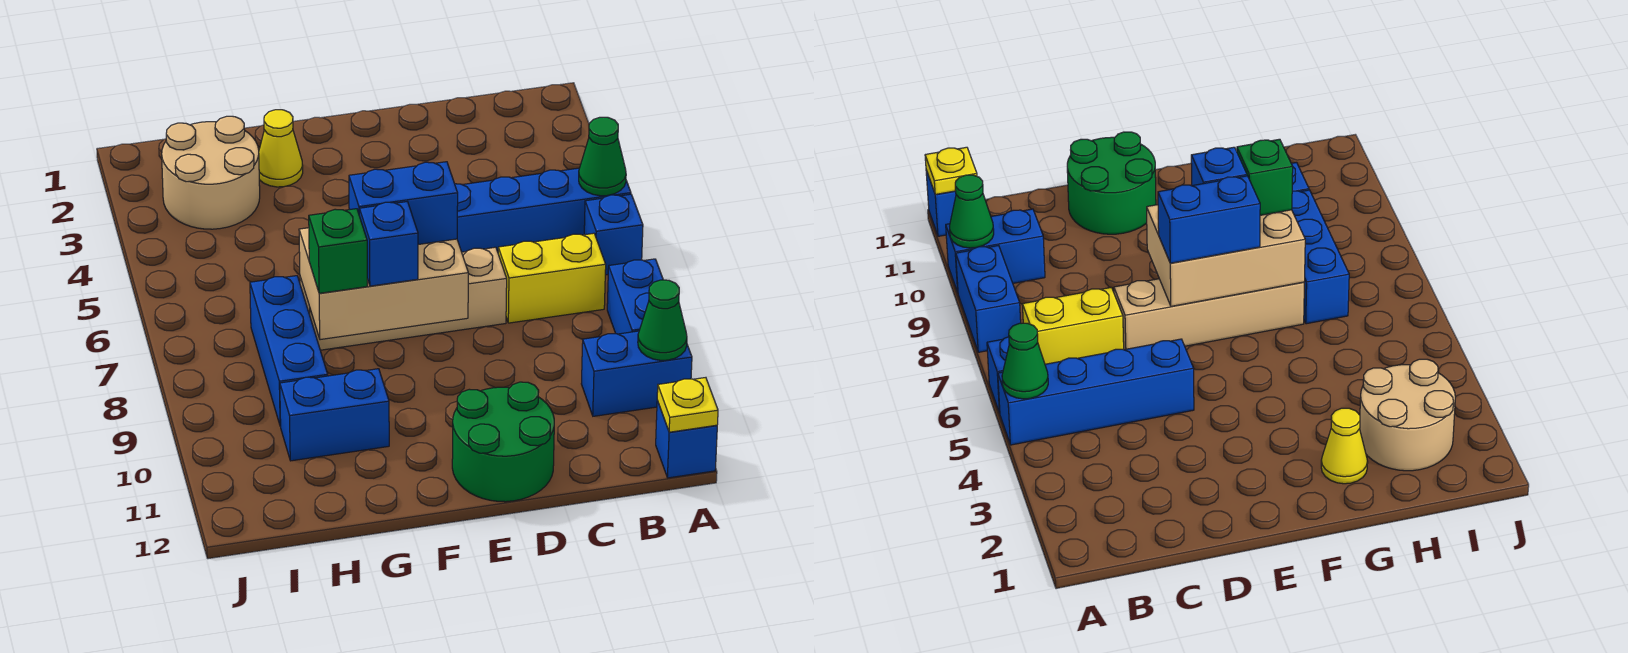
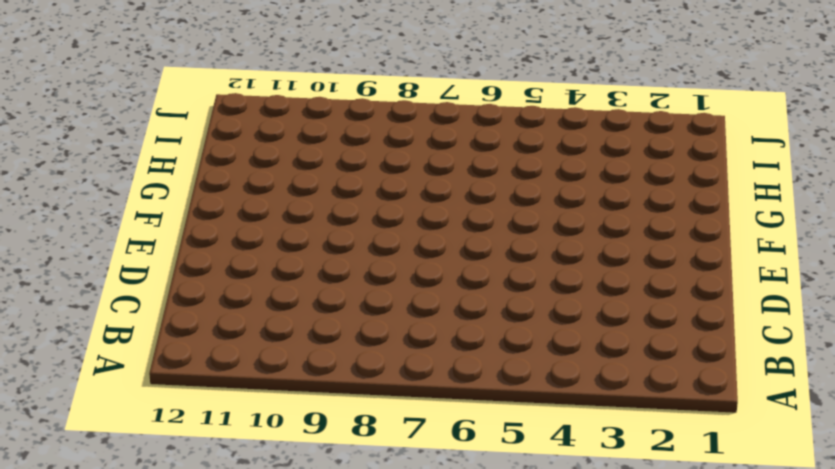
none -> blue 1x4 brick [455,168,631,252]
none -> blue 1x1 brick [584,194,643,275]
none -> blue 1x2 brick [607,259,663,334]

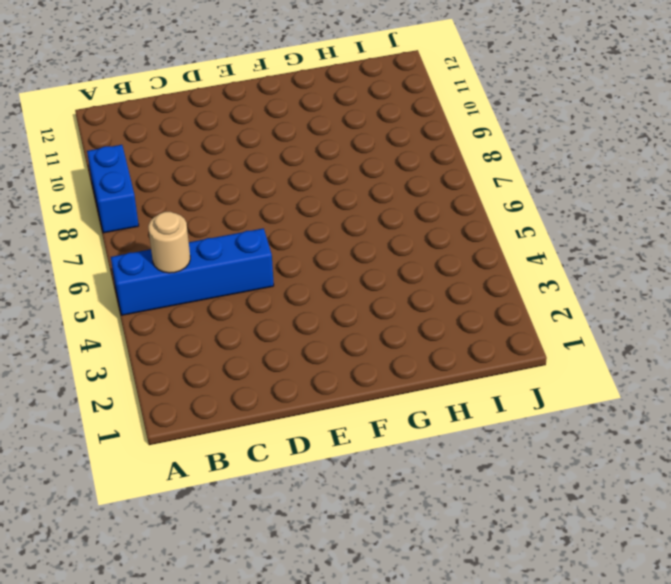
tan 1x1 round brick [148,212,190,273] -> none
none -> blue 1x1 brick [584,194,643,275]
none -> blue 1x2 brick [581,331,692,416]
none -> blue 1x1 brick [656,401,717,478]

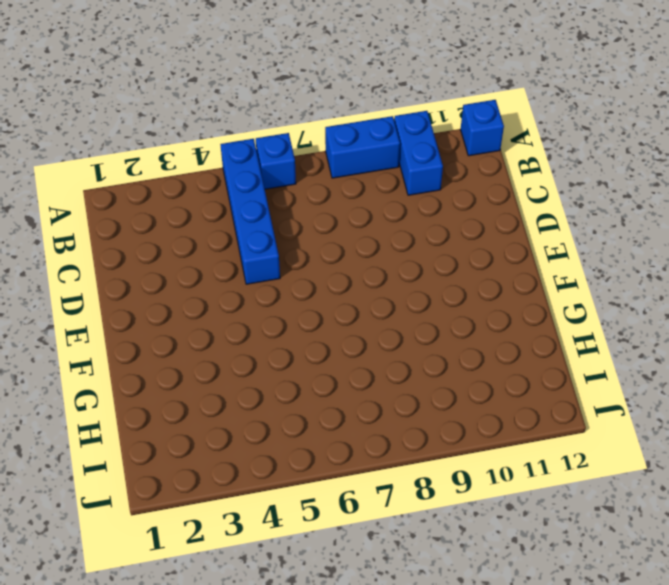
none -> yellow 1x2 brick [498,233,606,323]
none -> tan 1x4 brick [300,247,507,350]
none -> green 2x2 round brick [452,382,554,502]

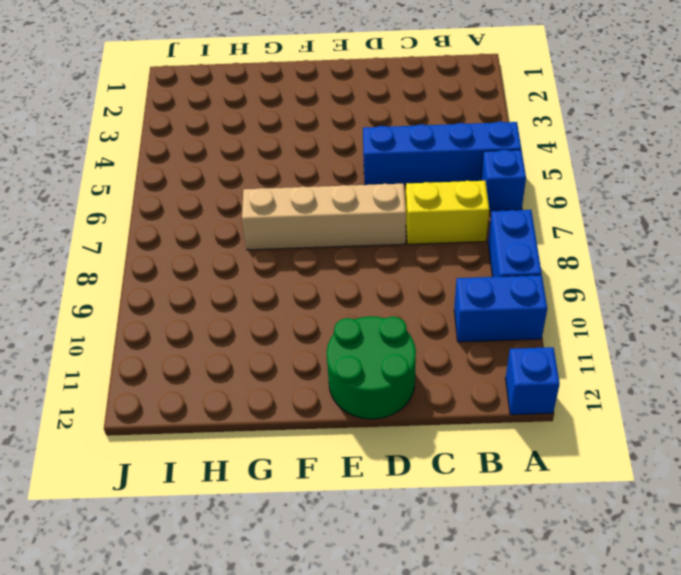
none -> yellow 1x1 cone [259,110,303,187]
none -> blue 1x2 brick [280,369,389,461]
none -> tan 2x2 round brick [162,116,260,229]

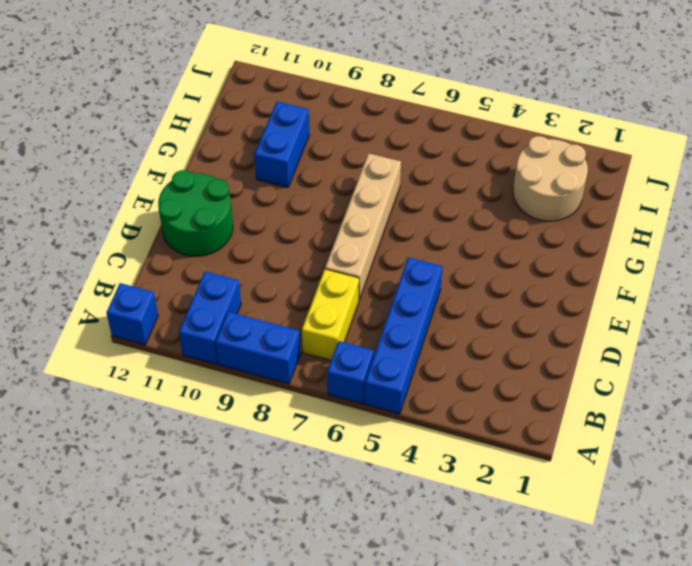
none -> yellow 1x1 cone [259,110,303,187]
none -> blue 1x3 brick [250,276,328,426]
none -> green 1x1 cone [579,117,626,196]

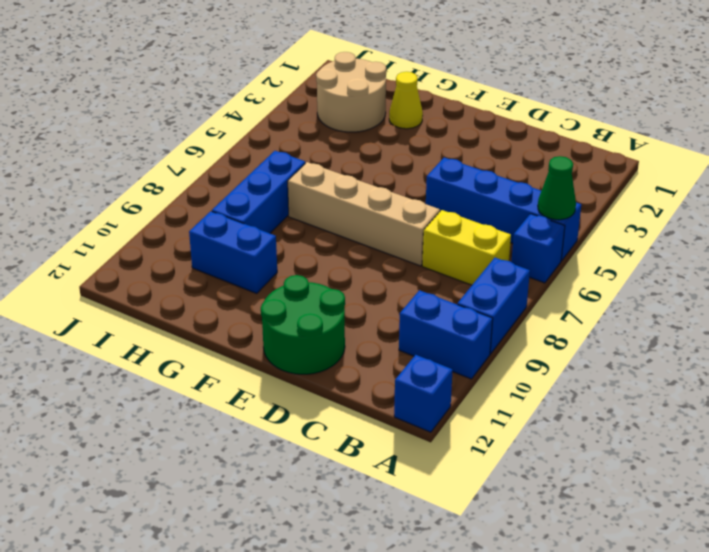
none -> green 1x1 cone [638,280,687,360]
none -> yellow 1x1 plate [657,378,718,432]
none -> tan 2x3 brick [299,228,468,340]

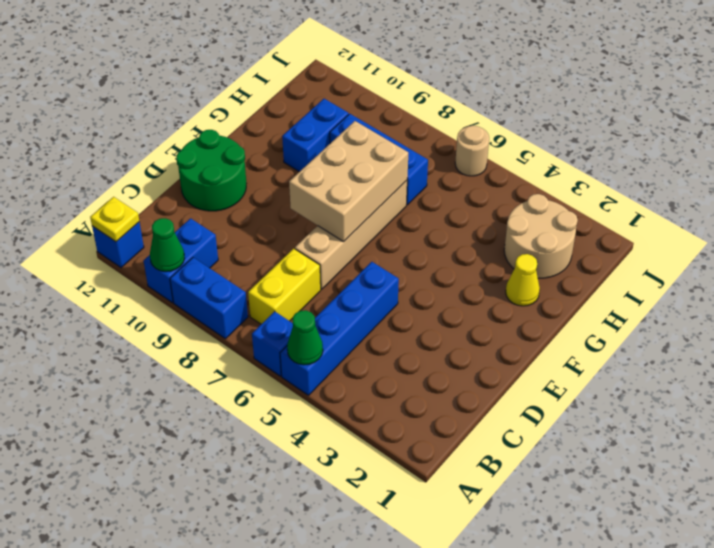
tan 1x1 round brick [455,126,489,176] -> none
none -> blue 1x2 brick [349,162,458,245]
none -> blue 1x1 brick [359,202,418,286]
none -> green 1x1 brick [309,209,367,293]

